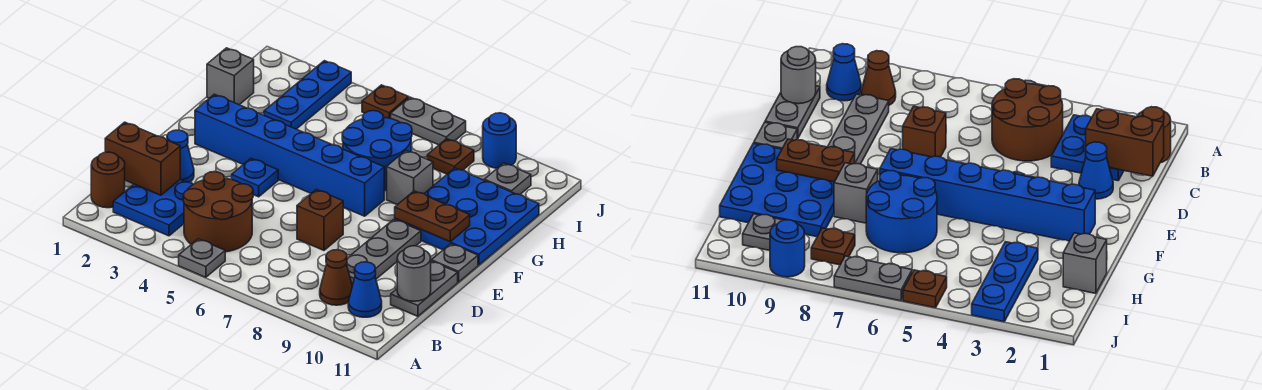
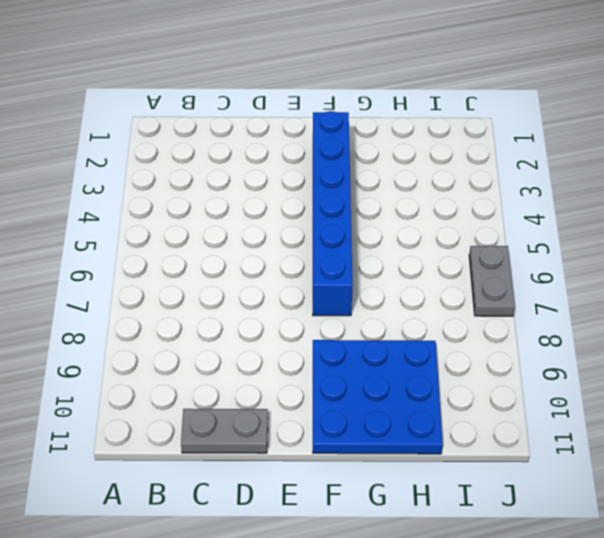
none -> grey 1x1 plate [179,239,225,277]
none -> brown 1x1 round brick [91,152,125,208]
none -> blue 2x2 plate [113,180,193,236]

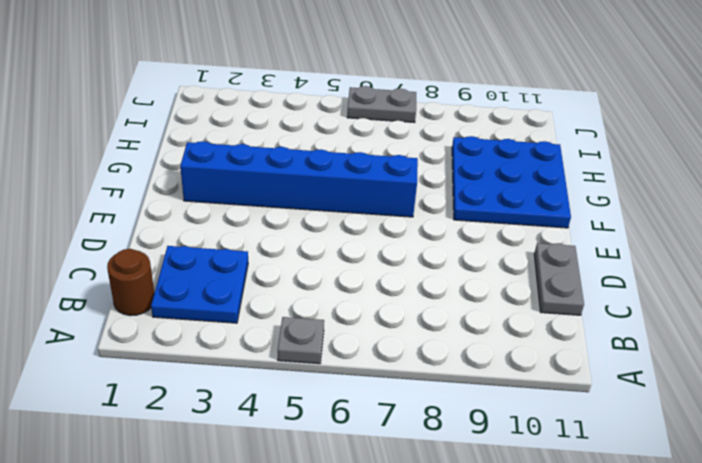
none -> brown 2x2 round brick [183,172,253,252]
none -> brown 1x1 cone [320,250,352,305]
none -> blue 1x1 cone [348,262,382,317]

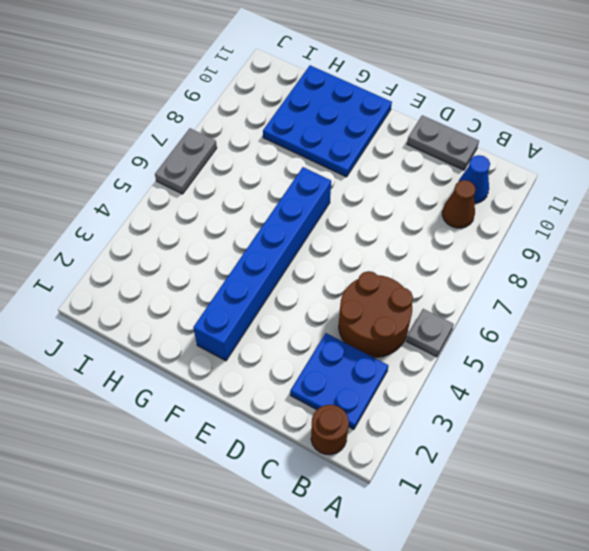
none -> grey 1x3 plate [347,219,421,286]
none -> blue 1x1 cone [167,130,194,182]
none -> brown 1x1 brick [297,190,343,250]

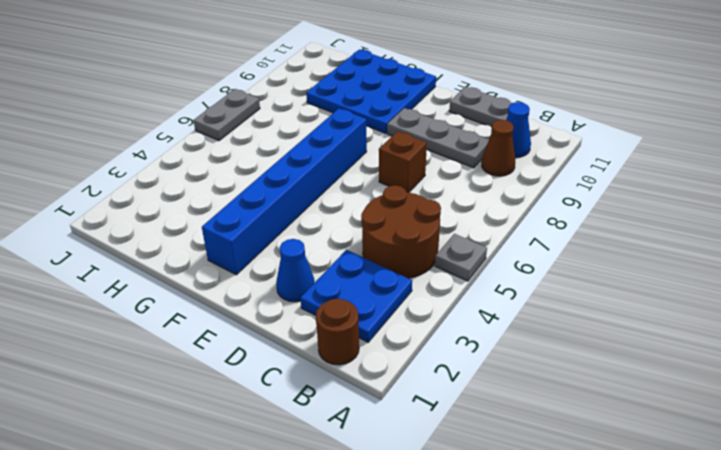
none -> blue 1x1 plate [232,158,278,197]
none -> grey 1x1 plate [431,244,478,282]
none -> blue 2x2 round brick [342,111,412,191]

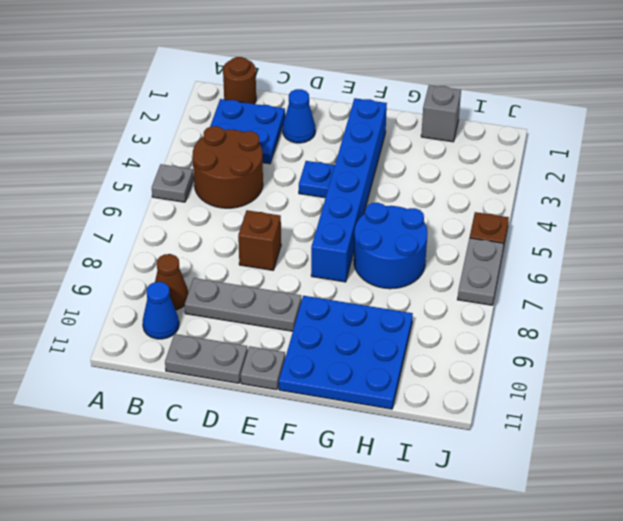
none -> grey 1x1 brick [387,151,433,205]
none -> blue 1x3 plate [264,61,351,129]
none -> brown 1x1 plate [427,139,474,174]

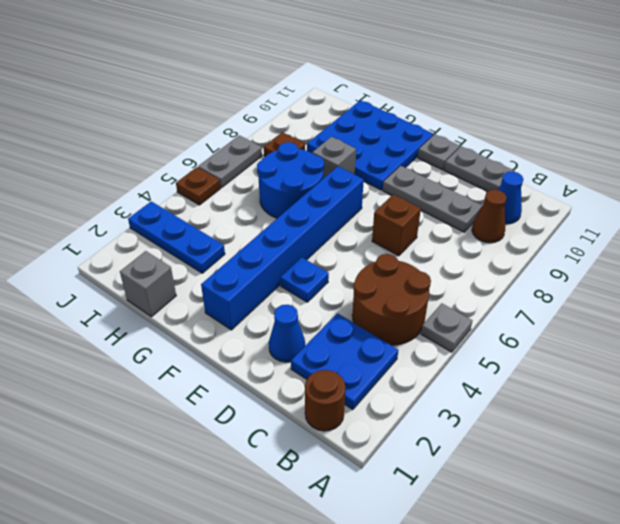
none -> grey 1x1 plate [484,163,531,195]
none -> blue 1x1 round brick [483,113,516,168]
none -> brown 1x2 brick [105,122,180,195]

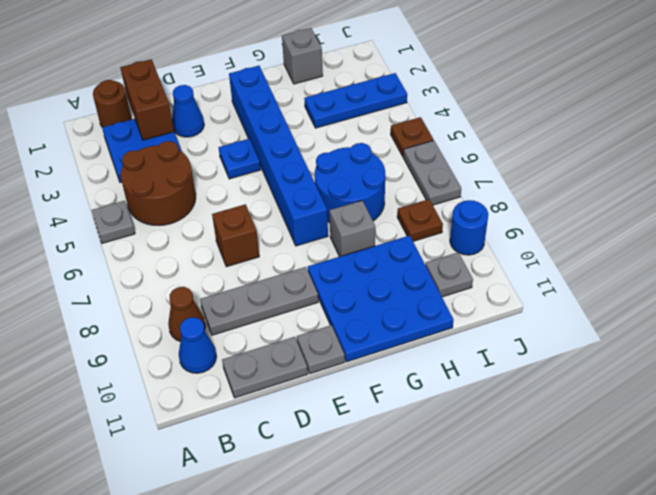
none -> grey 1x1 round brick [397,246,431,301]
none -> brown 1x2 plate [395,191,470,242]

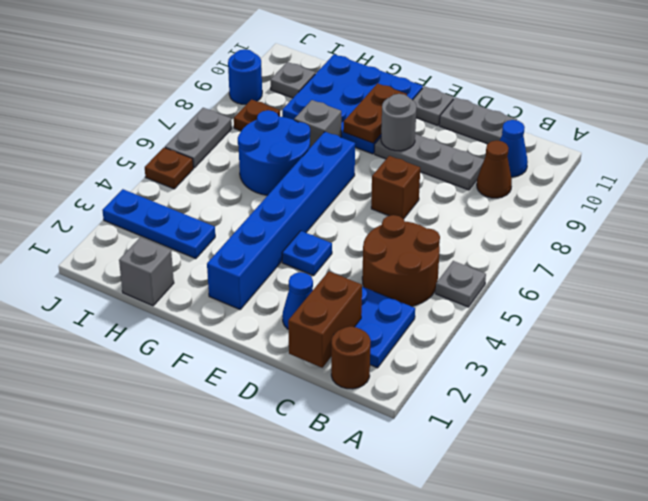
grey 1x1 round brick [381,94,417,151] -> grey 1x1 round brick moved to [397,246,431,301]

